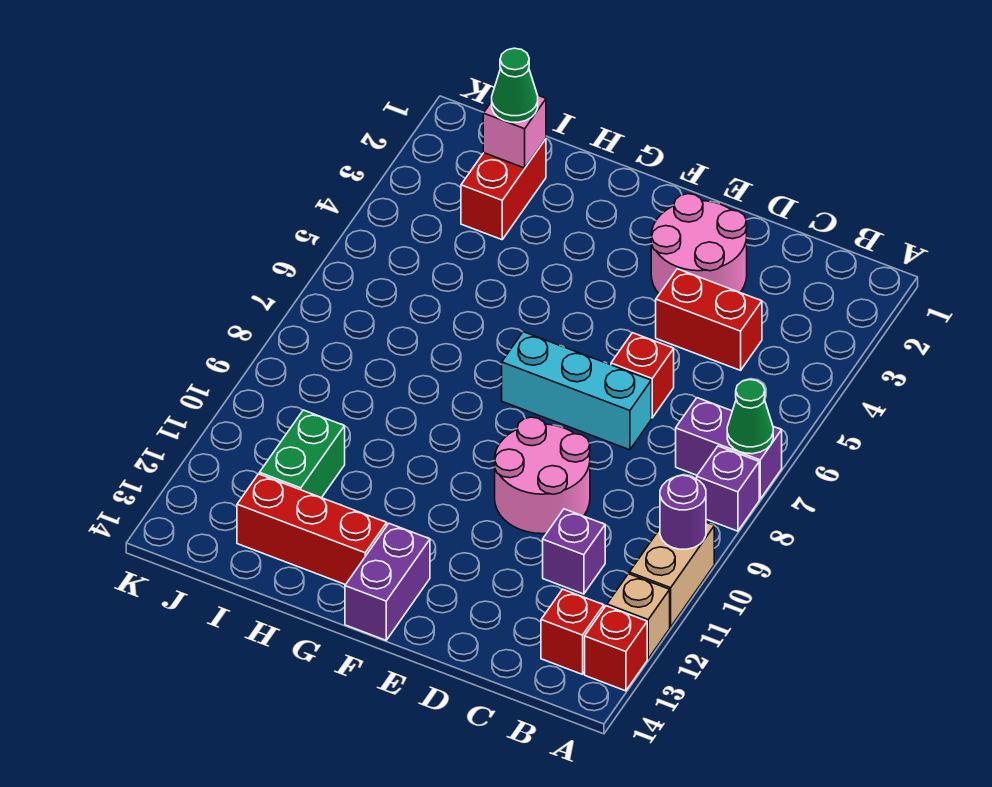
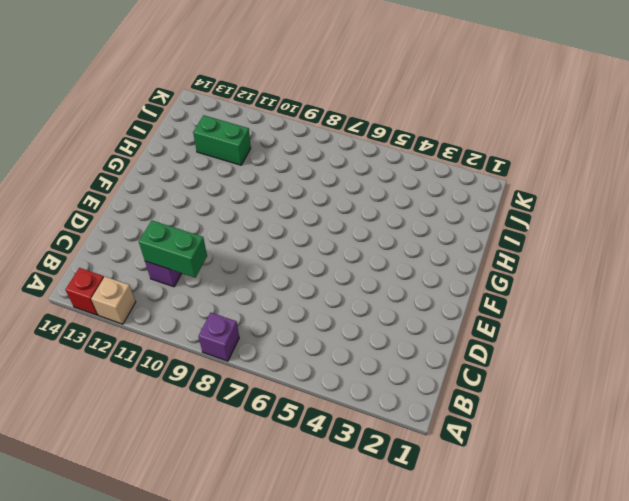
green 1x2 brick [139,221,207,277] -> none
none -> purple 1x2 brick [676,398,782,499]
none -> tan 1x2 brick [629,522,714,627]
none -> red 1x1 brick [541,589,604,674]

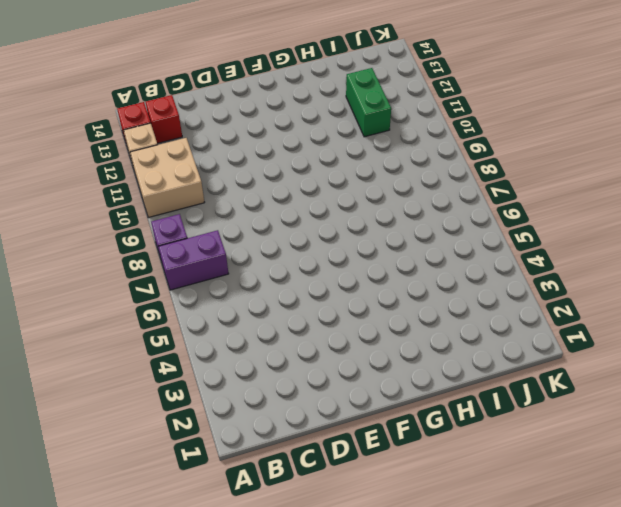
tan 2x2 brick [130,138,205,218] -> tan 1x2 brick [629,522,714,627]
none -> red 1x2 brick [656,269,762,370]
none -> purple 1x1 brick [543,509,605,594]
none -> pink 2x2 round brick [651,194,747,294]

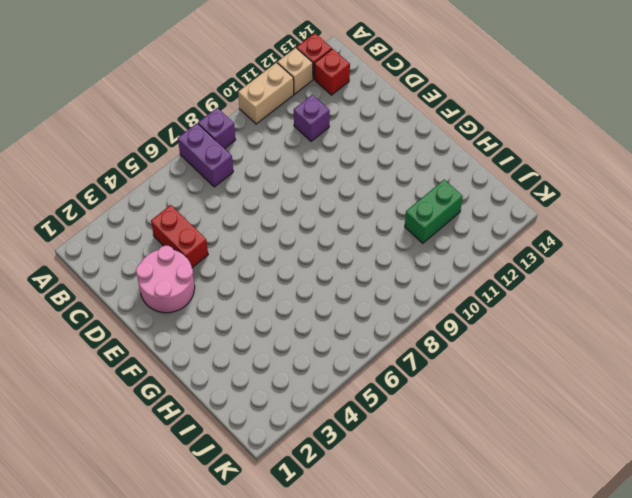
none -> red 1x1 brick [611,333,674,418]
none -> cyan 1x3 brick [502,332,651,450]
none -> pink 2x2 round brick [495,417,590,534]

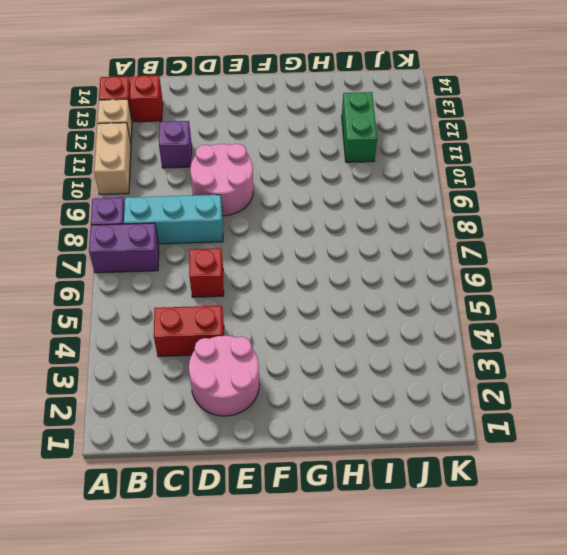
cyan 1x3 brick [124,195,223,244] -> cyan 1x3 brick moved to [502,332,651,450]
none -> purple 1x2 brick [345,524,430,640]
none -> red 1x3 brick [237,474,387,585]
none -> red 1x2 brick [461,139,546,240]

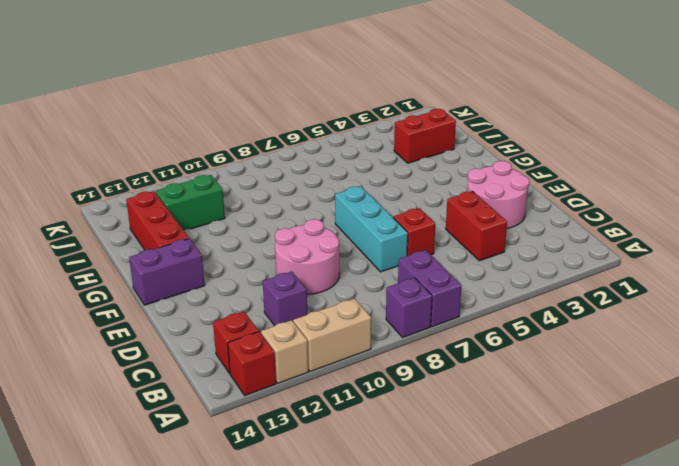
none -> green 1x1 cone [727,380,773,454]
none -> purple 1x1 round brick [660,475,706,549]
none -> pink 1x1 brick [483,96,546,168]

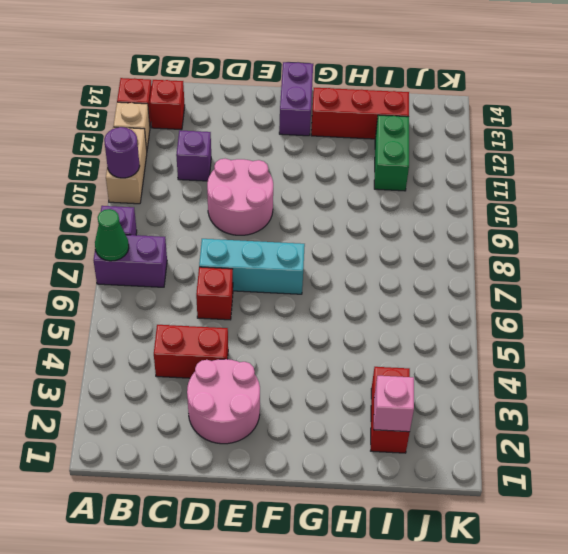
none -> green 1x1 cone [492,48,538,122]

